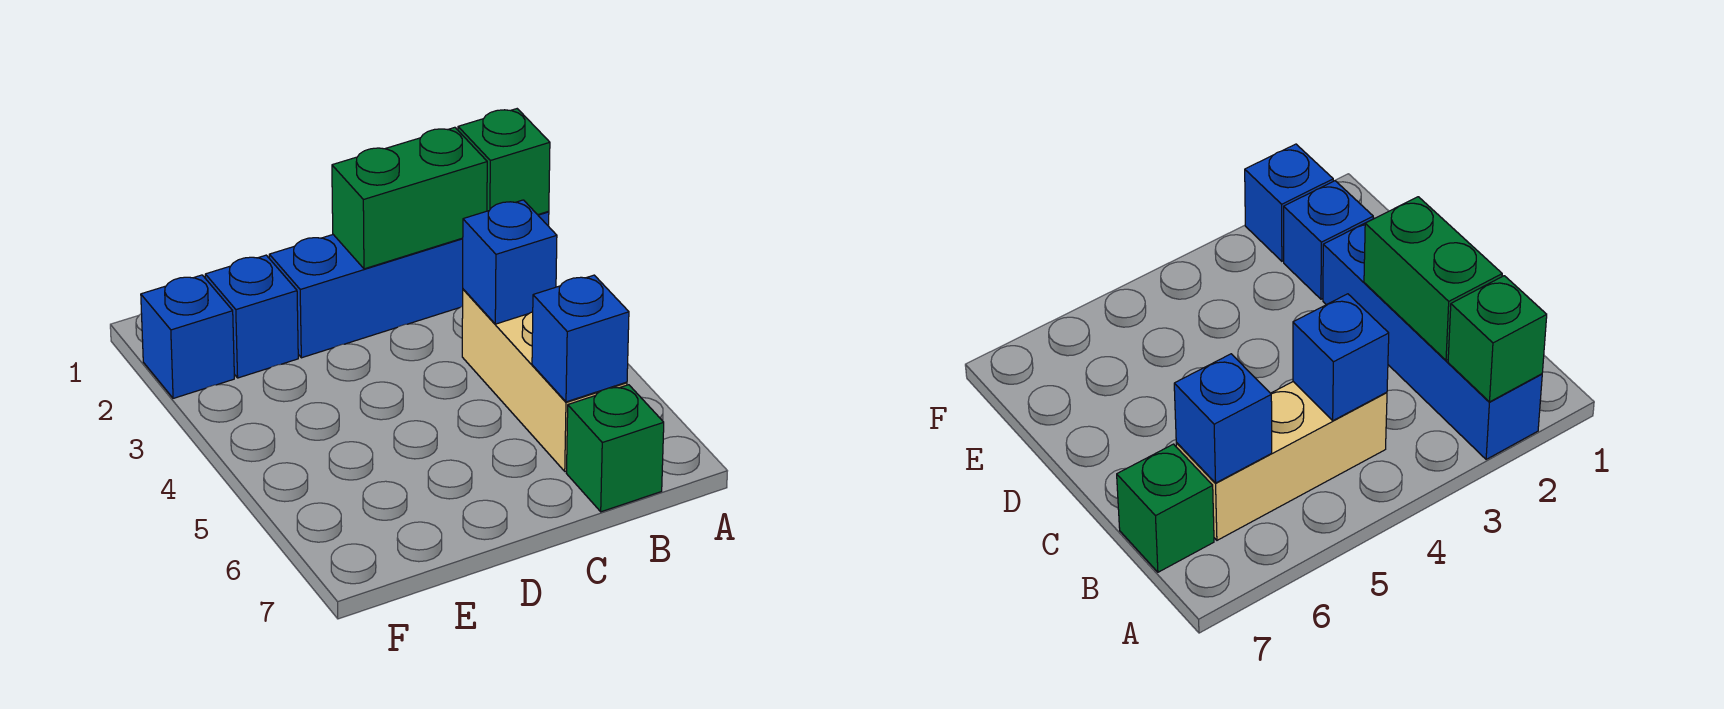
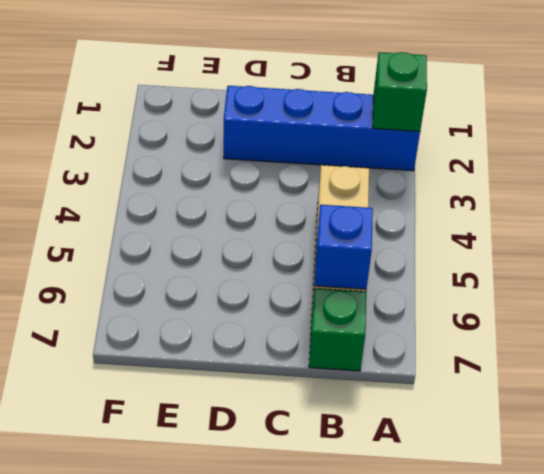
none -> blue 1x1 brick [205,255,298,378]
none -> blue 1x1 brick [141,275,234,398]

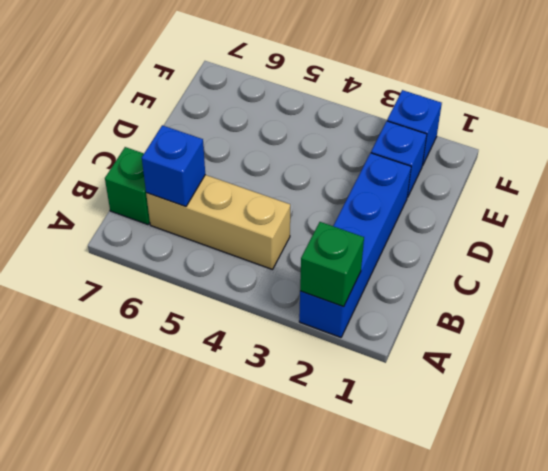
none -> green 1x2 brick [332,127,487,269]
none -> blue 1x1 brick [463,200,557,324]

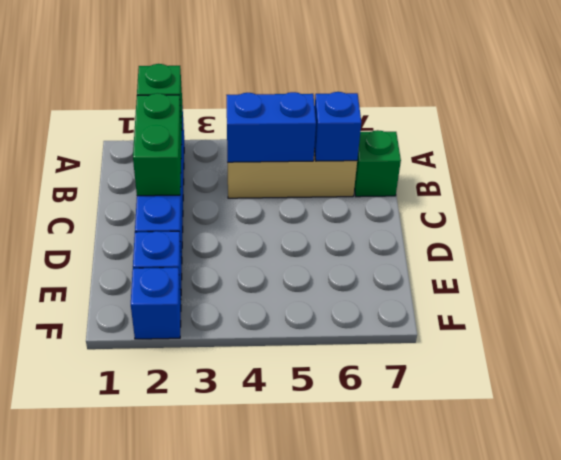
blue 1x2 brick [227,92,316,162] -> blue 1x1 brick [463,200,557,324]

